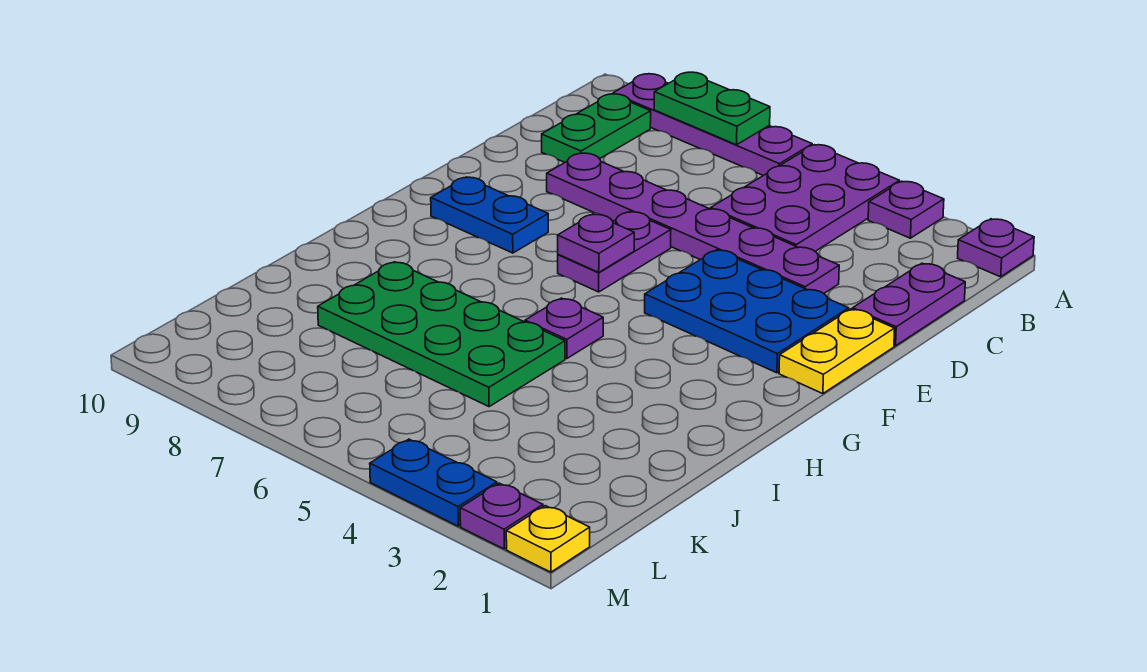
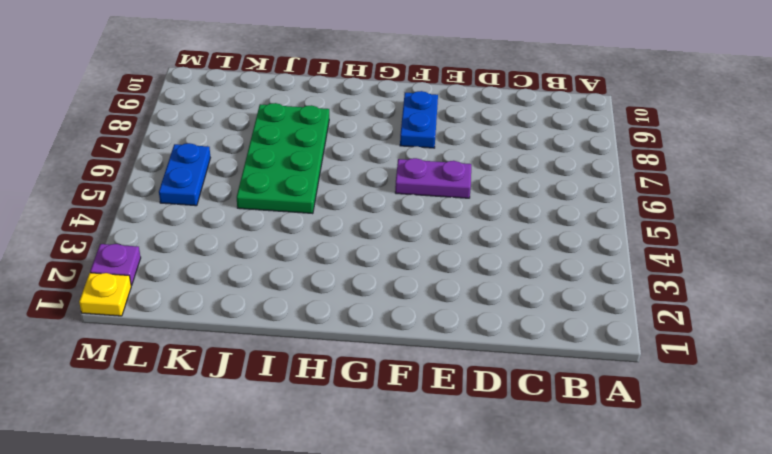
blue 1x2 plate [159,143,210,206] -> blue 1x2 plate moved to [370,439,497,526]
none -> purple 1x1 plate [958,219,1034,277]
none -> purple 1x1 plate [868,181,944,238]
none -> purple 2x3 plate [711,145,900,251]

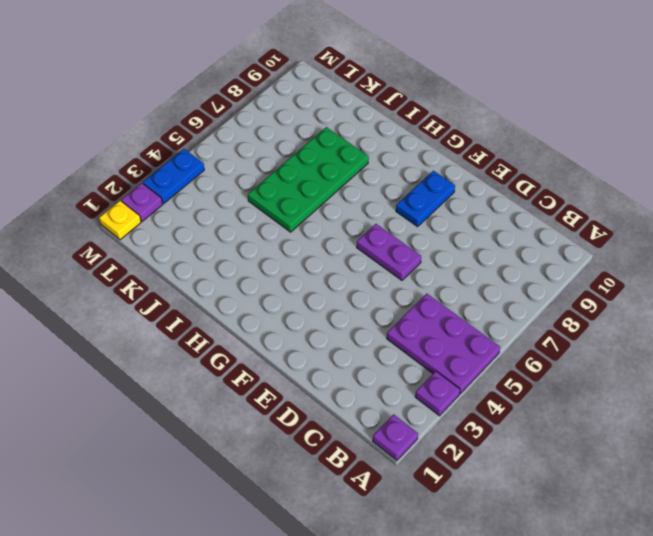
none -> purple 1x4 plate [613,74,812,176]
none -> green 1x2 plate [542,94,651,163]
none -> purple 1x2 plate [853,263,965,346]

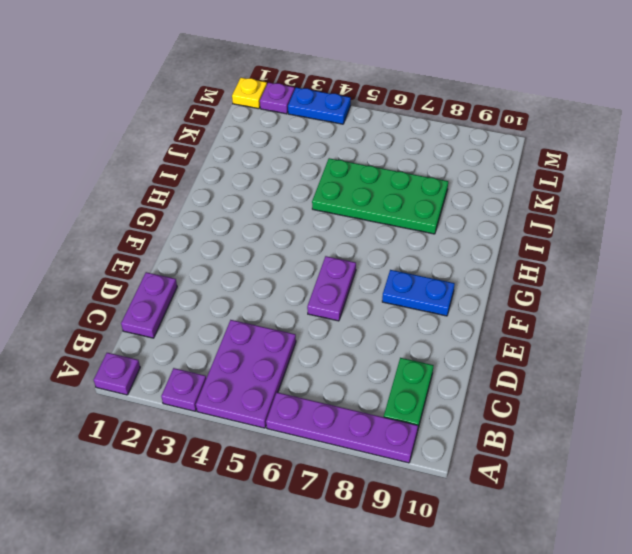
none -> purple 1x6 plate [547,153,839,293]
none -> yellow 1x2 plate [779,309,895,394]
none -> blue 2x3 plate [645,250,849,373]

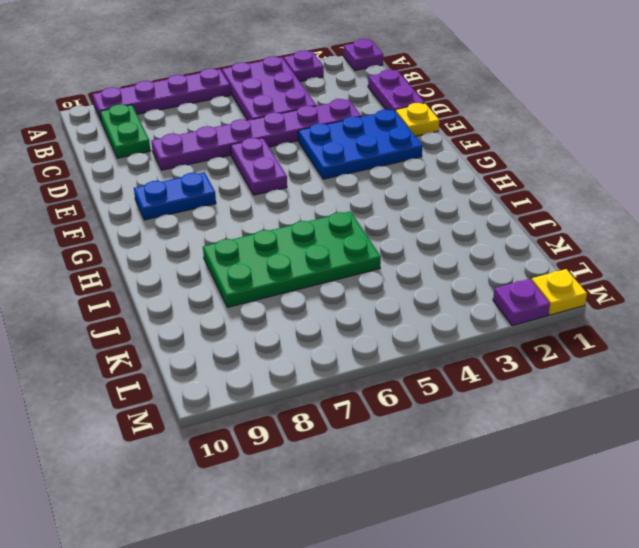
yellow 1x1 plate [395,103,439,136] -> yellow 1x2 plate [779,309,895,394]
none -> purple 1x1 plate [525,298,603,359]
none -> blue 1x2 plate [370,439,497,526]
none -> green 1x2 plate [654,72,770,145]

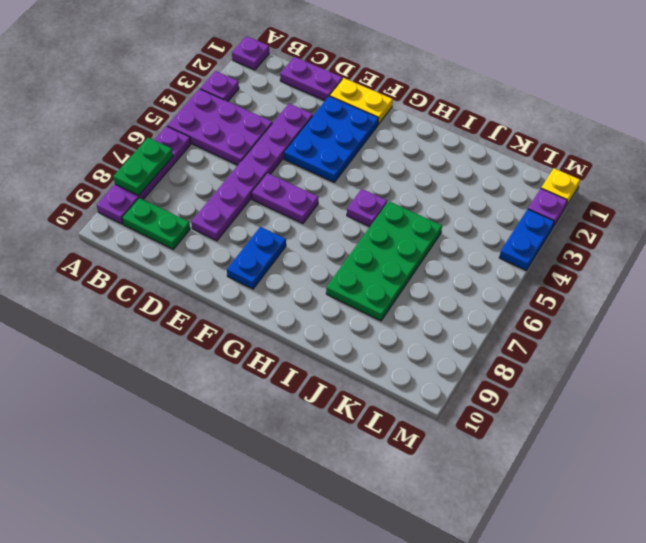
none -> purple 1x1 plate [558,214,634,272]

